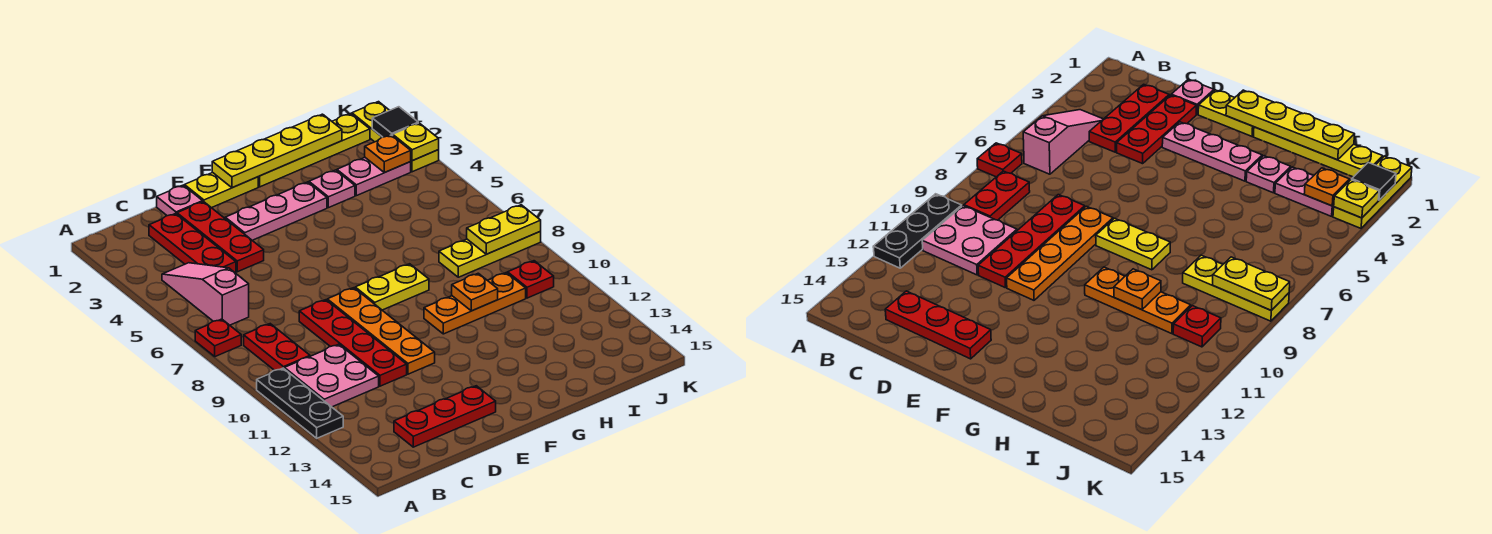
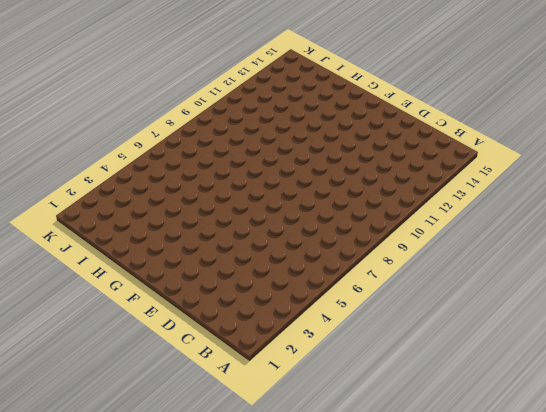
none -> red 1x1 plate [195,319,241,357]
none -> black 1x3 plate [257,368,343,438]
none -> pink 1x3 slope [162,263,249,325]

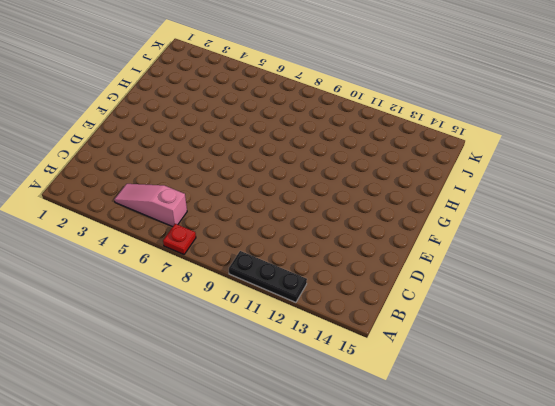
none -> red 1x2 plate [244,324,310,370]
none -> pink 2x2 plate [284,344,379,407]
none -> red 1x3 plate [149,214,236,273]

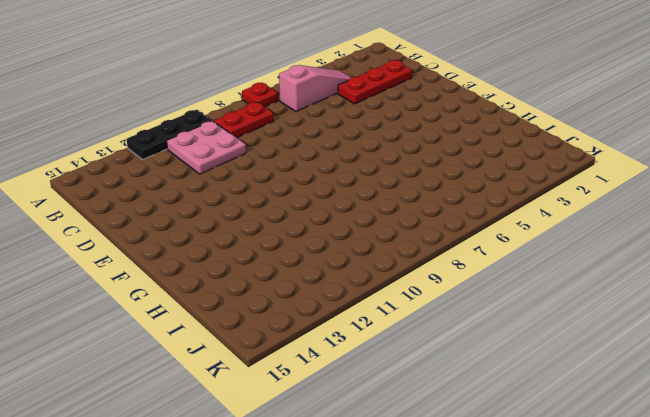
none -> red 1x3 plate [394,386,496,447]
none -> pink 1x1 plate [157,185,203,216]
none -> red 1x3 plate [177,202,264,272]

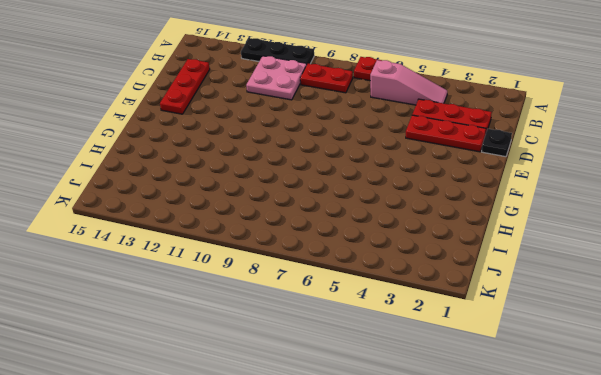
black 1x1 plate [482,129,512,157] -> pink 1x1 plate [157,185,203,216]
none -> red 1x4 plate [299,300,407,386]
none -> yellow 1x2 plate [185,173,258,208]
none -> pink 1x3 plate [225,182,327,240]

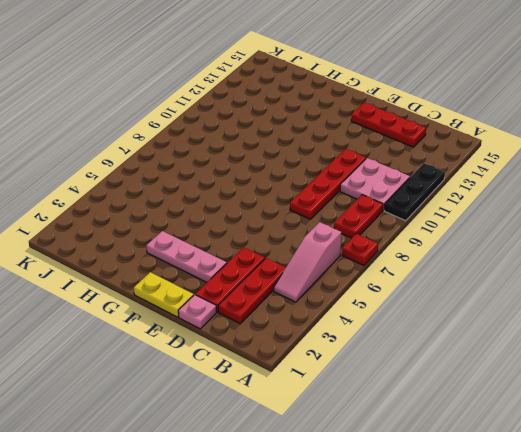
none -> orange 1x4 plate [327,288,435,374]
none -> yellow 1x2 plate [355,264,429,310]
none -> yellow 1x4 plate [258,114,370,187]

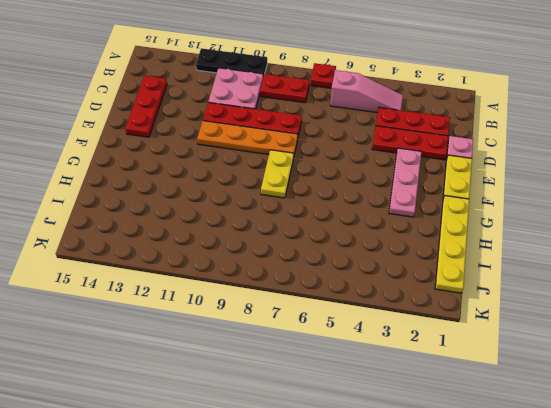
none -> orange 1x3 plate [424,273,526,334]
none -> pink 1x1 plate [309,170,355,208]
none -> pink 1x2 plate [337,158,411,196]

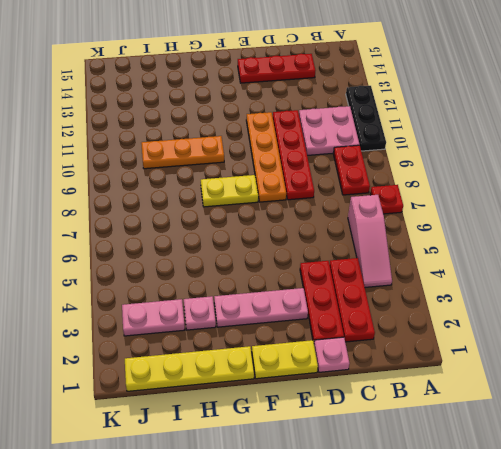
none -> yellow 1x3 plate [439,232,541,277]
none -> red 1x1 plate [508,261,554,298]
none -> yellow 1x3 plate [352,102,439,172]

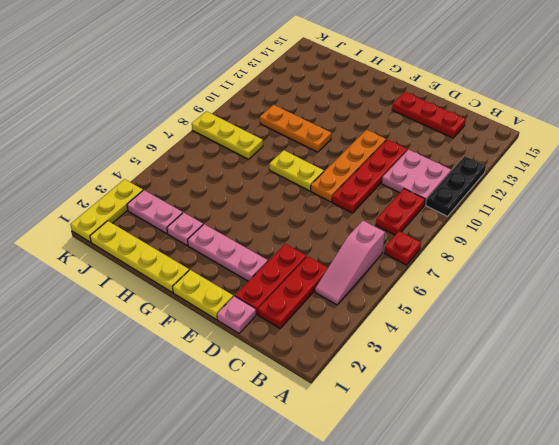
none -> red 1x1 plate [508,261,554,298]
none -> yellow 1x4 plate [212,114,342,188]
none -> orange 1x1 plate [452,273,498,311]

